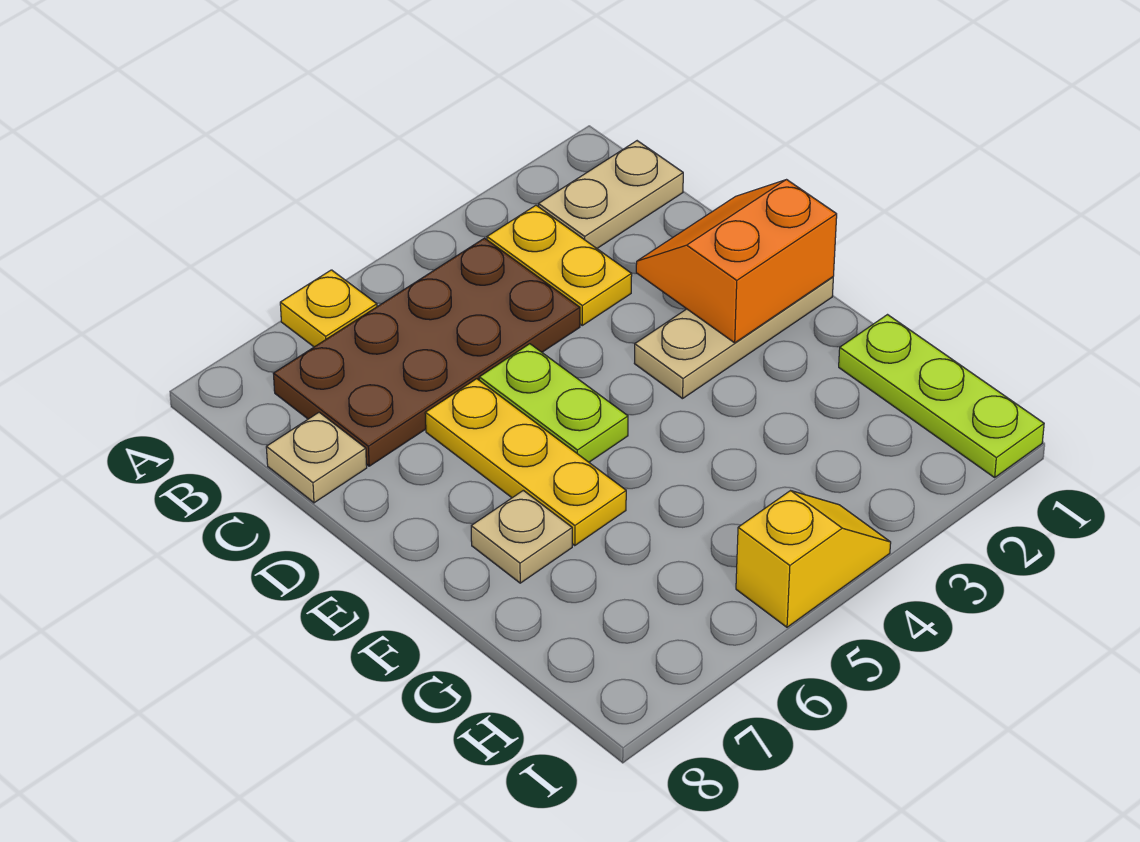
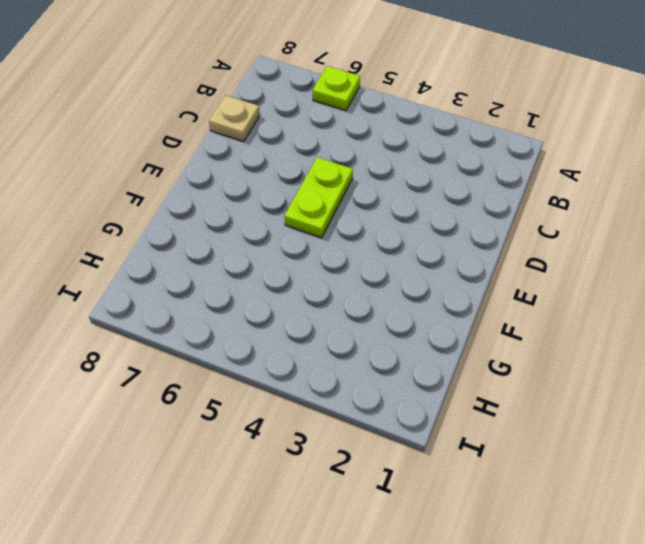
lime 1x1 plate [313,66,360,111] -> yellow 1x1 plate [280,270,377,347]
none -> tan 1x2 plate [539,141,683,248]
none -> yellow 1x2 plate [487,205,632,325]
none -> brown 2x4 plate [273,238,580,466]

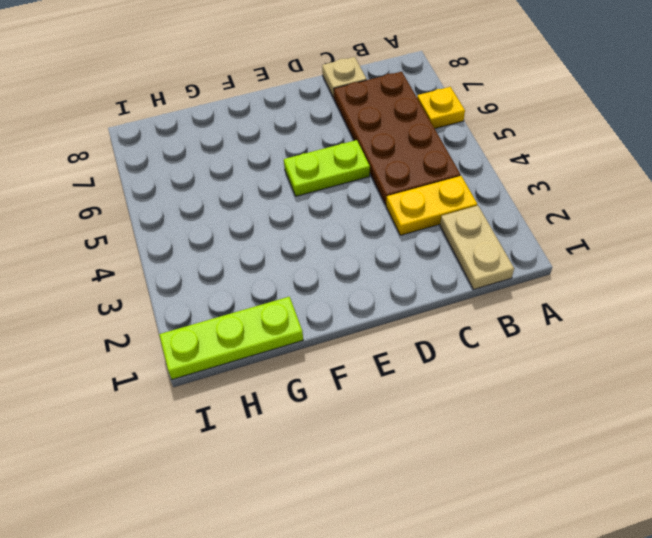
none -> yellow 1x3 plate [425,379,626,546]
none -> tan 1x3 plate [634,277,833,399]
none -> tan 1x1 plate [471,490,572,583]

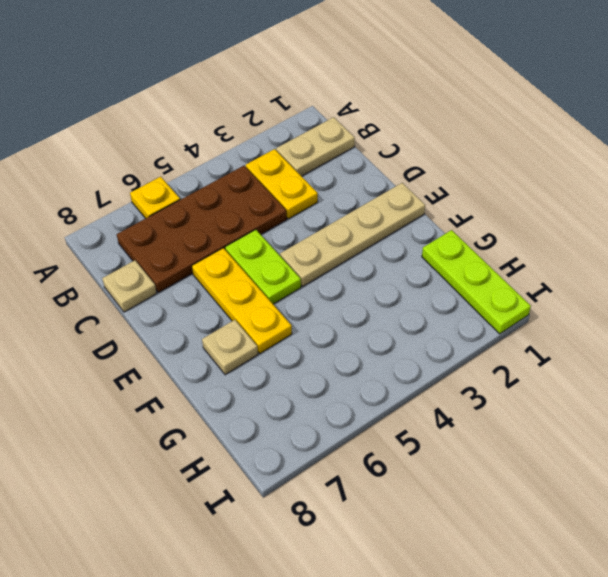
tan 1x4 plate [280,183,425,287] -> tan 1x3 plate [634,277,833,399]
none -> yellow 1x2 slope [736,491,891,627]
none -> orange 2x2 slope [636,180,837,343]

